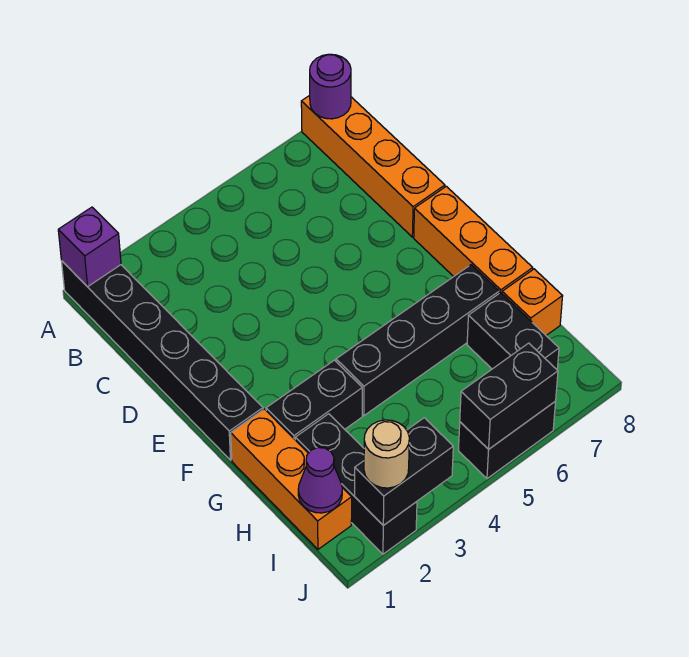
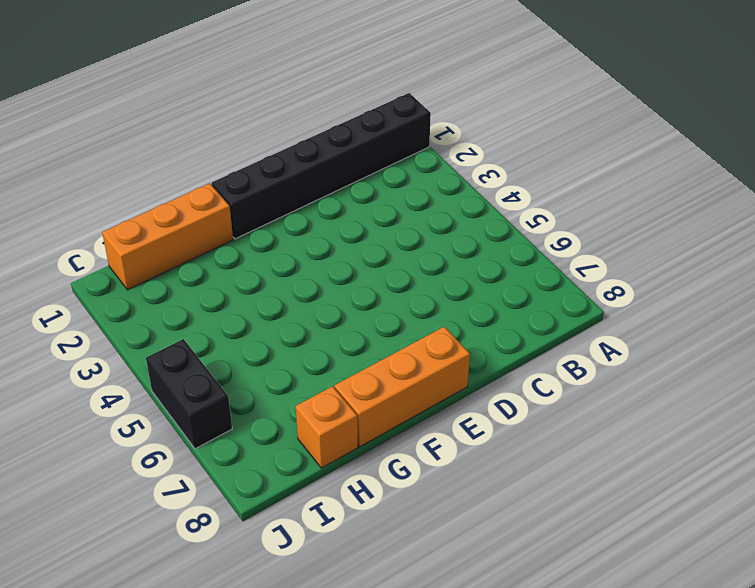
none -> orange 1x4 brick [301,95,445,237]
none -> black 1x2 brick [266,360,362,439]
none -> black 1x4 brick [336,265,499,416]

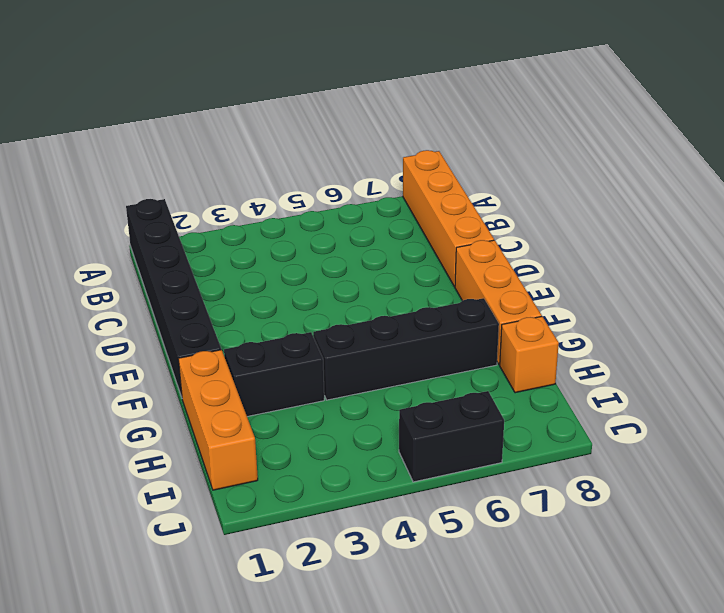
none -> black 1x3 brick [295,414,417,554]
none -> black 1x2 brick [467,293,559,369]
none -> purple 1x1 brick [58,207,121,287]

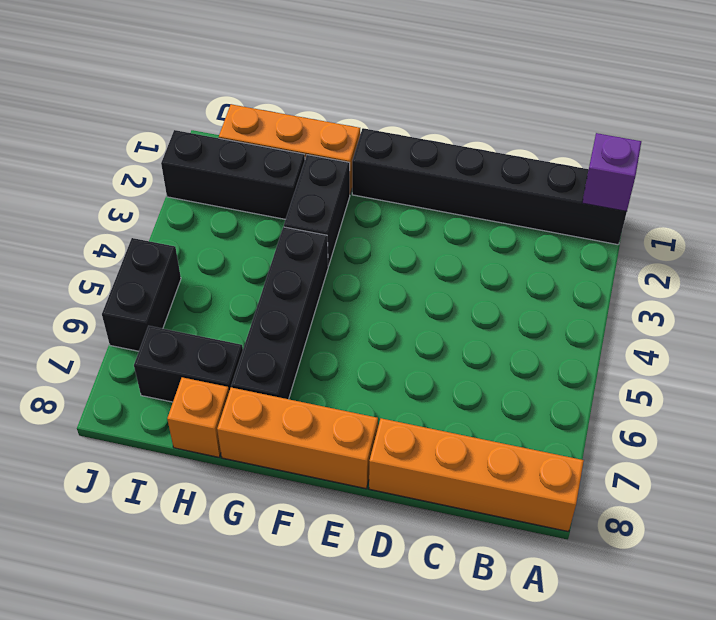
none -> purple 1x1 round brick [310,54,351,119]
none -> purple 1x1 cone [298,448,342,513]
none -> black 1x2 brick [355,418,453,525]

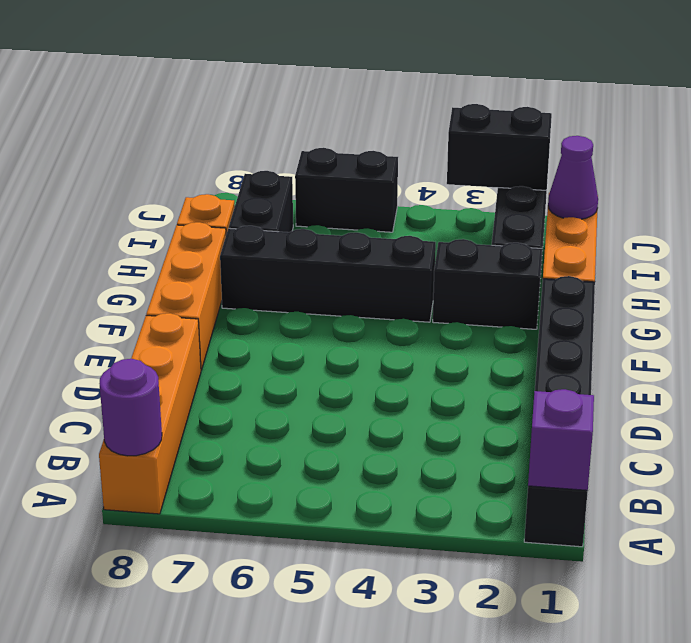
none -> black 1x2 brick [460,343,558,449]
none -> tan 1x1 round brick [364,420,409,488]

